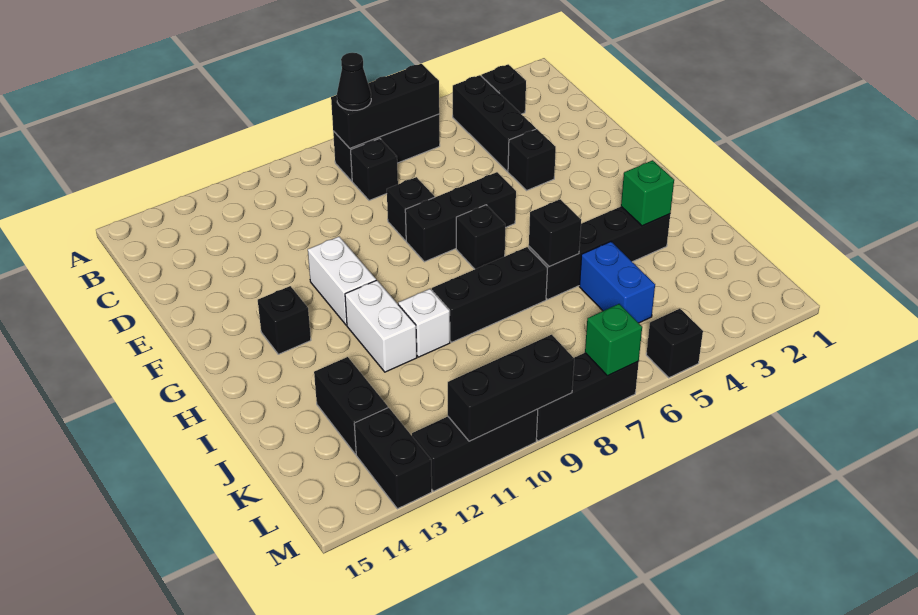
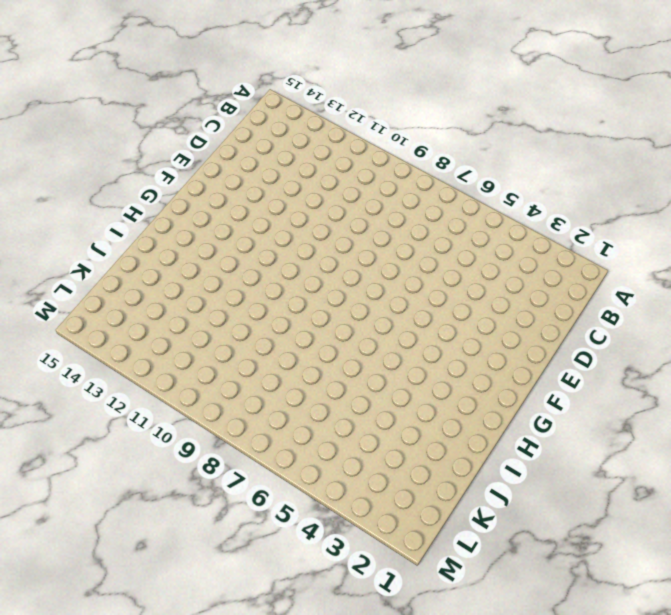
none -> black 1x1 brick [481,64,526,114]
none -> black 1x3 brick [453,75,536,171]
none -> black 1x3 brick [333,114,440,181]

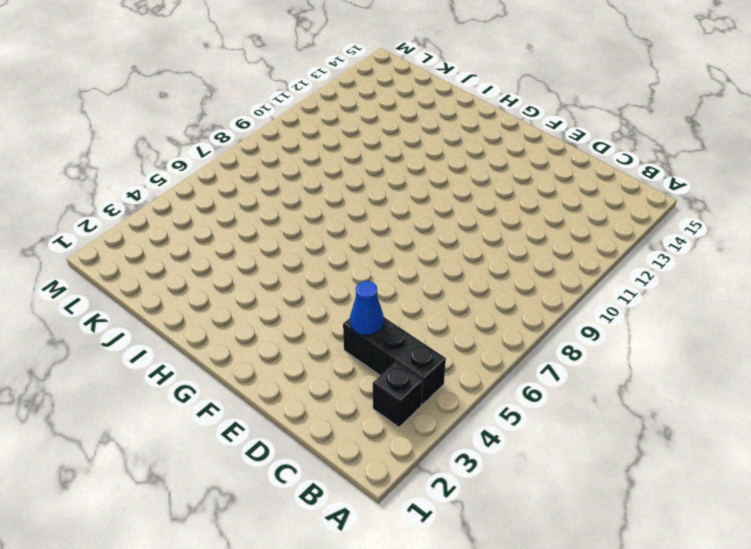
blue 1x1 cone [350,281,384,335] -> none
none -> black 1x3 brick [333,114,440,181]
none -> black 1x1 brick [351,139,398,200]
none -> black 1x1 brick [508,129,556,191]

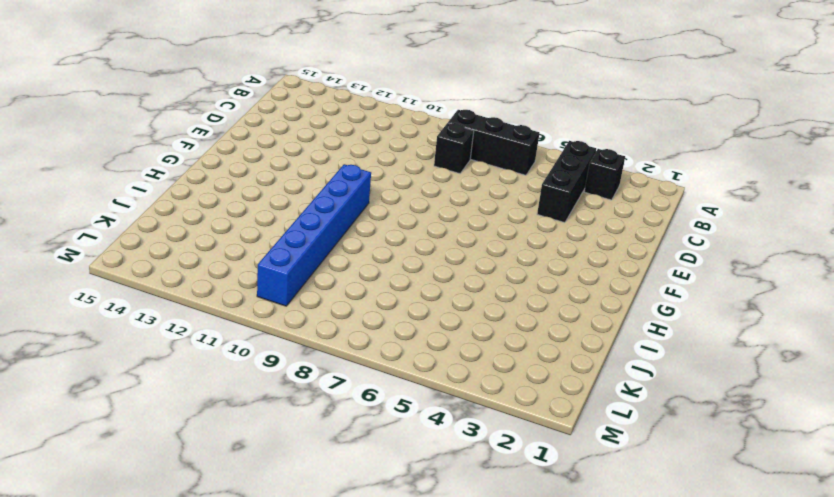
blue 1x6 brick [257,164,371,306] -> white 1x1 brick [398,289,450,357]
none -> black 1x1 brick [508,129,556,191]
none -> black 1x1 brick [387,177,435,241]
none -> black 1x3 brick [405,172,516,262]

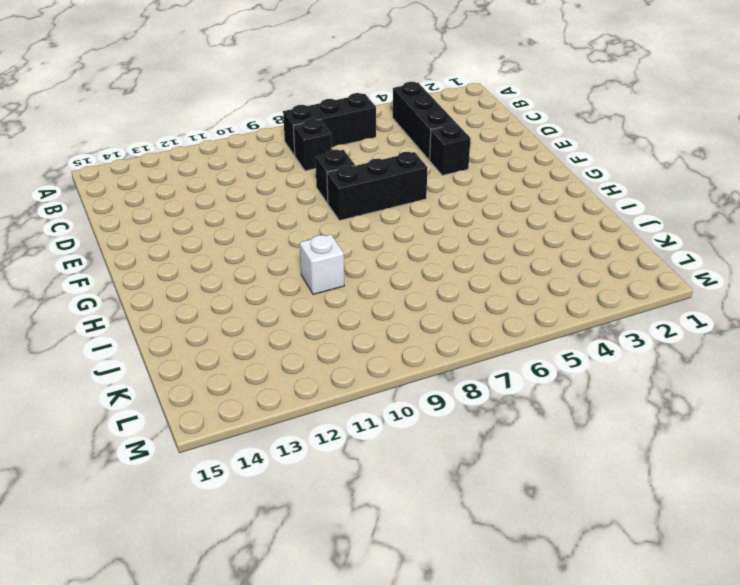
none -> black 1x1 brick [481,64,526,114]
none -> white 1x2 brick [308,237,376,325]
none -> black 1x1 brick [456,205,505,269]

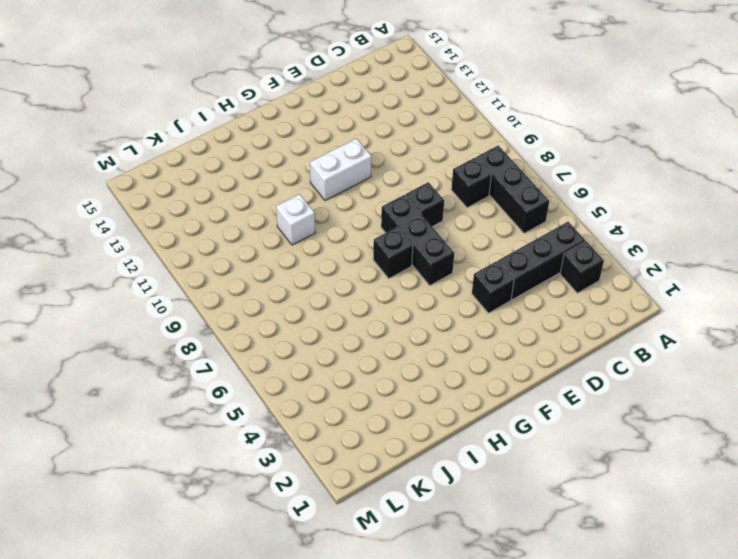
none -> black 1x1 brick [258,286,311,354]
none -> white 1x2 brick [345,280,417,372]
none -> black 1x4 brick [529,207,670,300]

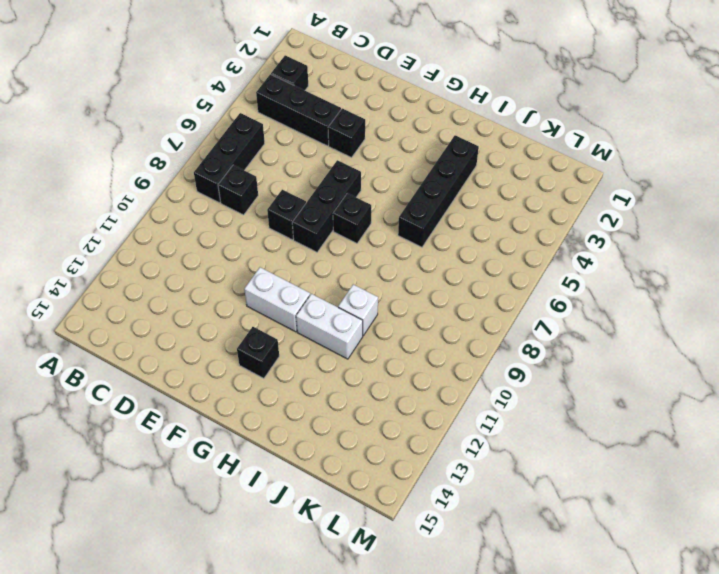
none -> black 1x3 brick [432,247,547,342]
none -> blue 1x2 brick [579,242,655,323]
none -> black 1x2 brick [314,357,388,454]

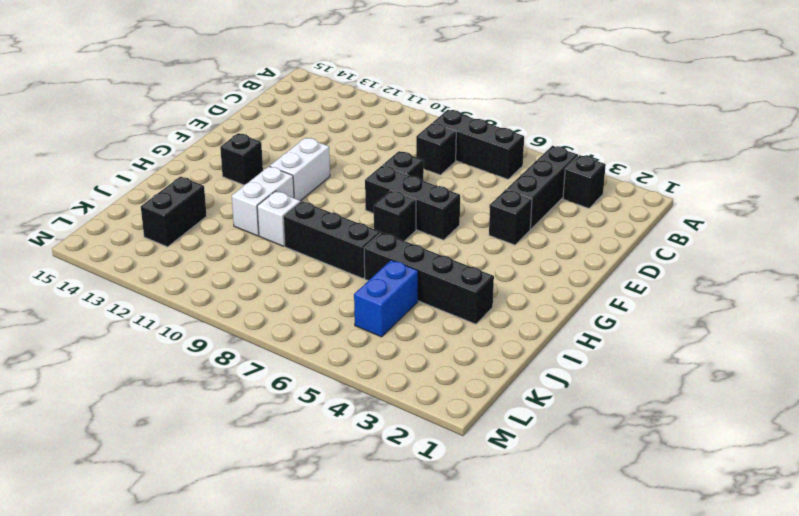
none -> black 1x2 brick [354,407,432,509]
none -> black 1x1 brick [646,308,703,378]
none -> black 1x3 brick [536,353,639,441]

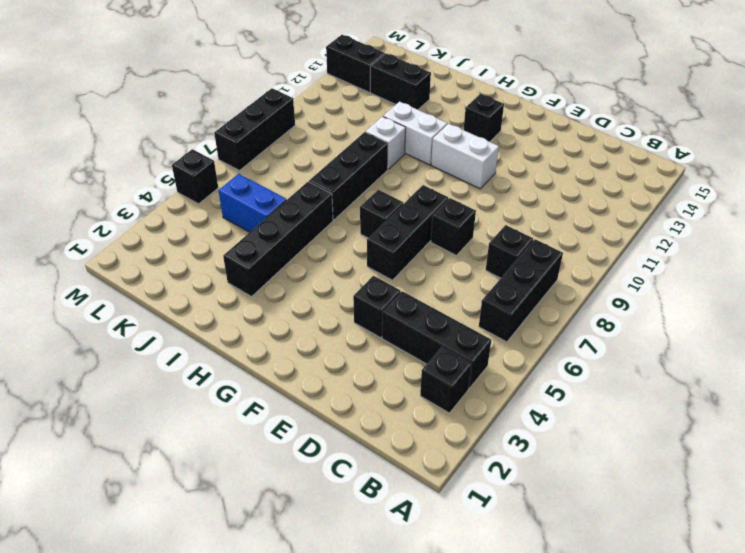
none -> black 1x3 brick [412,409,538,491]
none -> black 1x3 brick [331,64,439,148]
none -> green 1x1 brick [621,160,674,226]

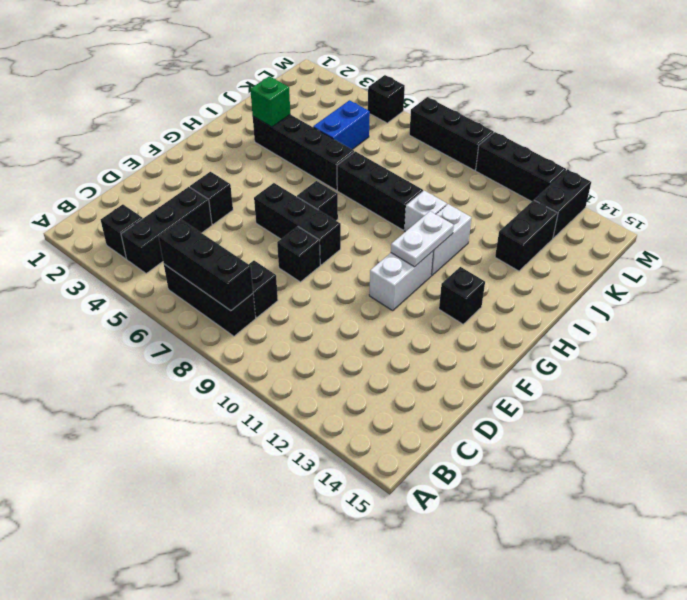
white 1x2 plate [391,211,454,267] -> none
none -> black 1x1 brick [529,199,581,267]
none -> green 1x1 brick [585,304,642,376]
none -> black 1x3 brick [448,335,574,441]

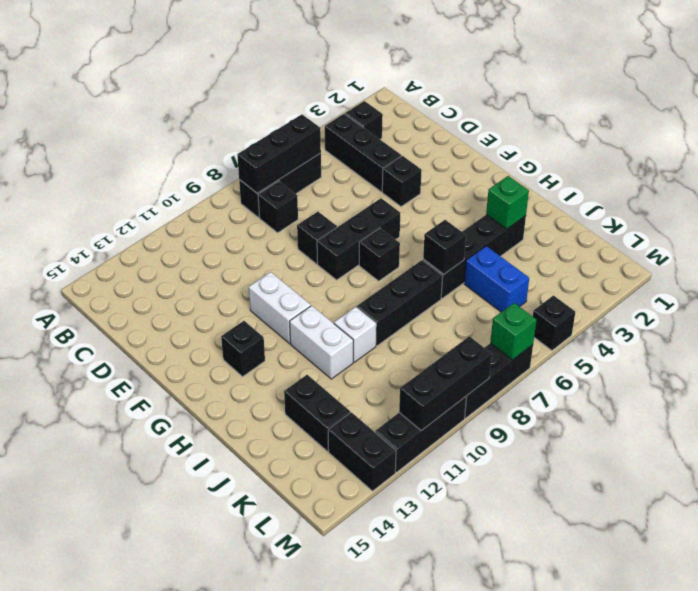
none -> black 1x1 cone [337,53,371,110]

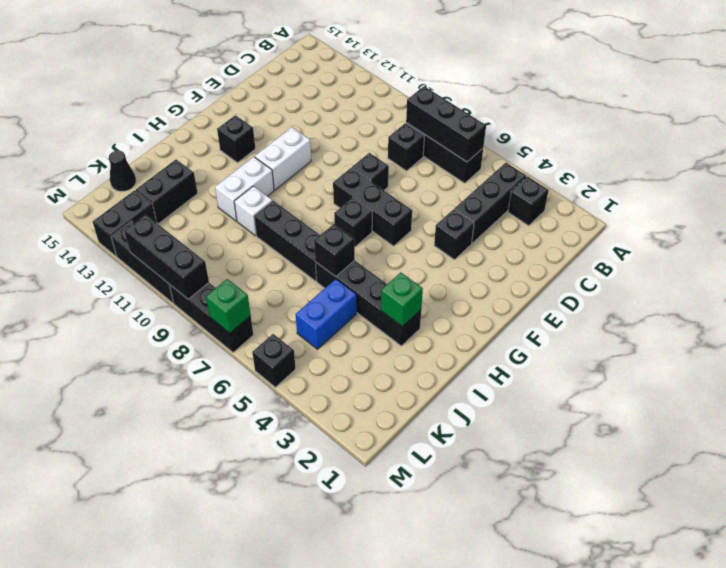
black 1x1 cone [109,151,136,191] -> black 1x1 cone moved to [337,53,371,110]

